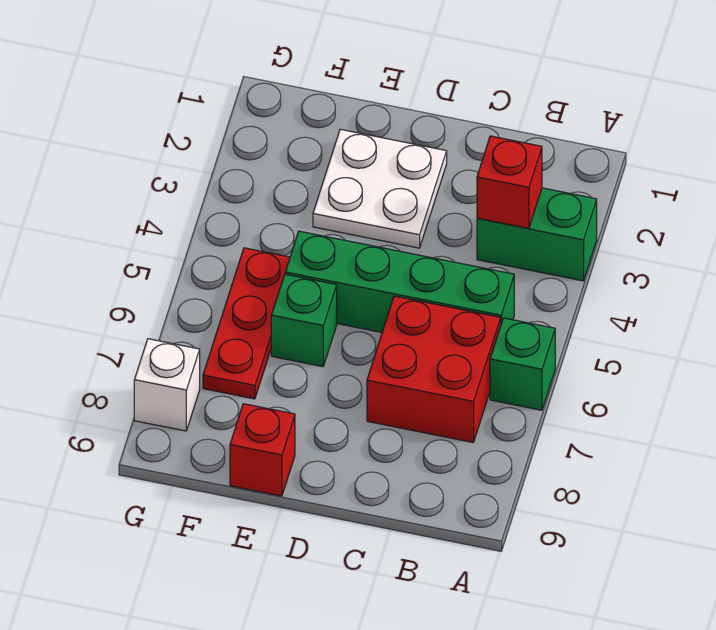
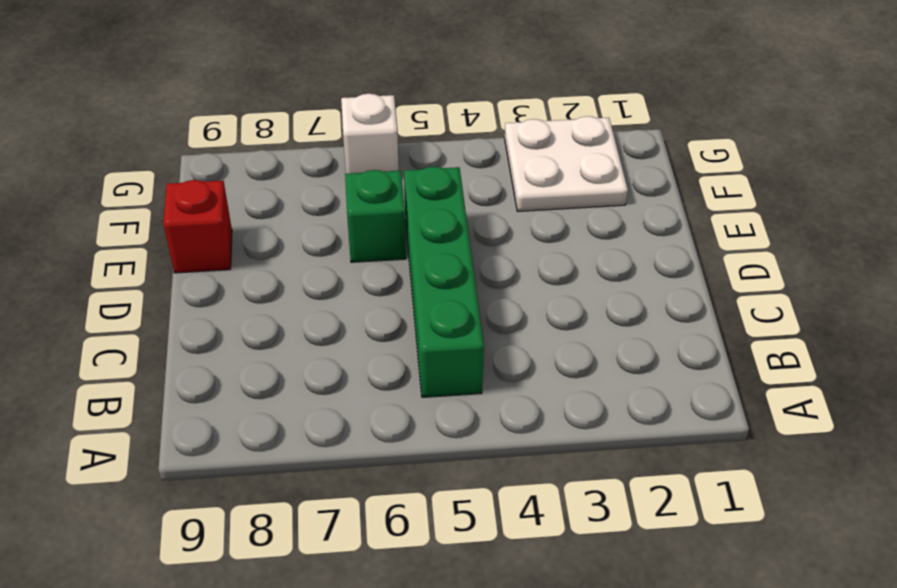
white 2x2 plate [505,116,628,211] -> white 2x2 plate moved to [313,129,447,248]
white 1x1 brick [341,94,399,174] -> white 1x1 brick moved to [134,339,200,431]
none -> green 1x2 brick [477,188,597,281]
none -> green 1x1 brick [490,318,555,410]

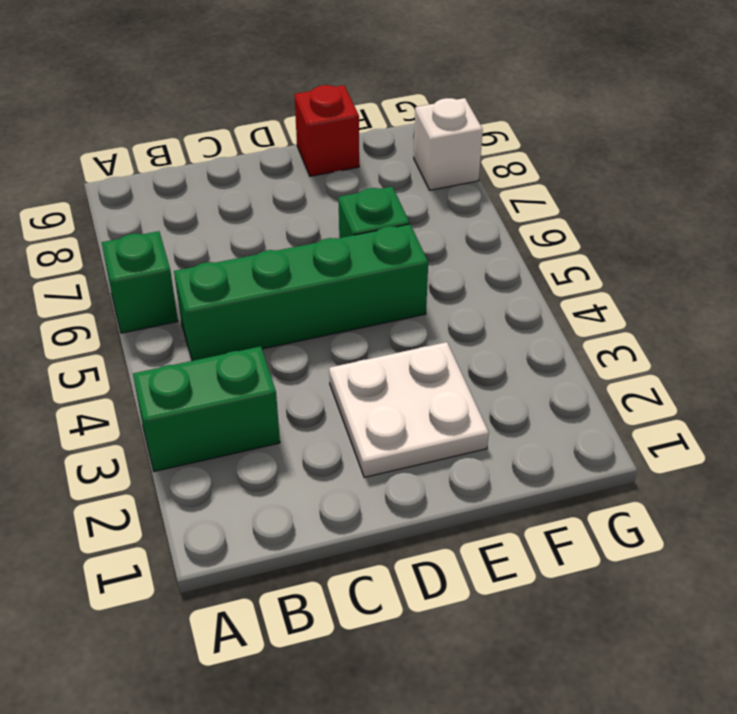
none -> red 2x2 brick [367,296,501,442]
none -> red 1x3 plate [203,248,290,399]

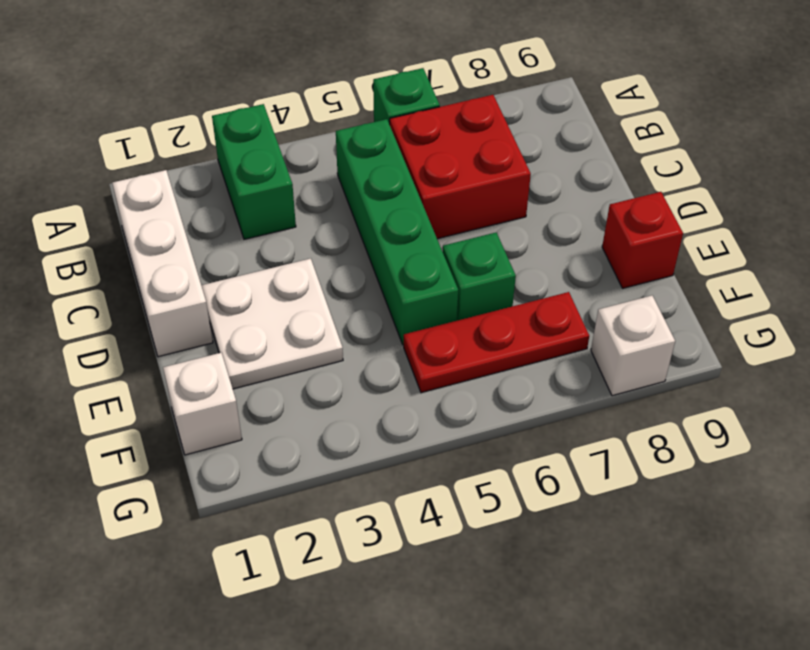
white 1x3 brick [112,170,213,357] -> none
white 1x1 brick [163,353,242,455] -> none
none -> red 1x1 brick [477,136,542,228]

